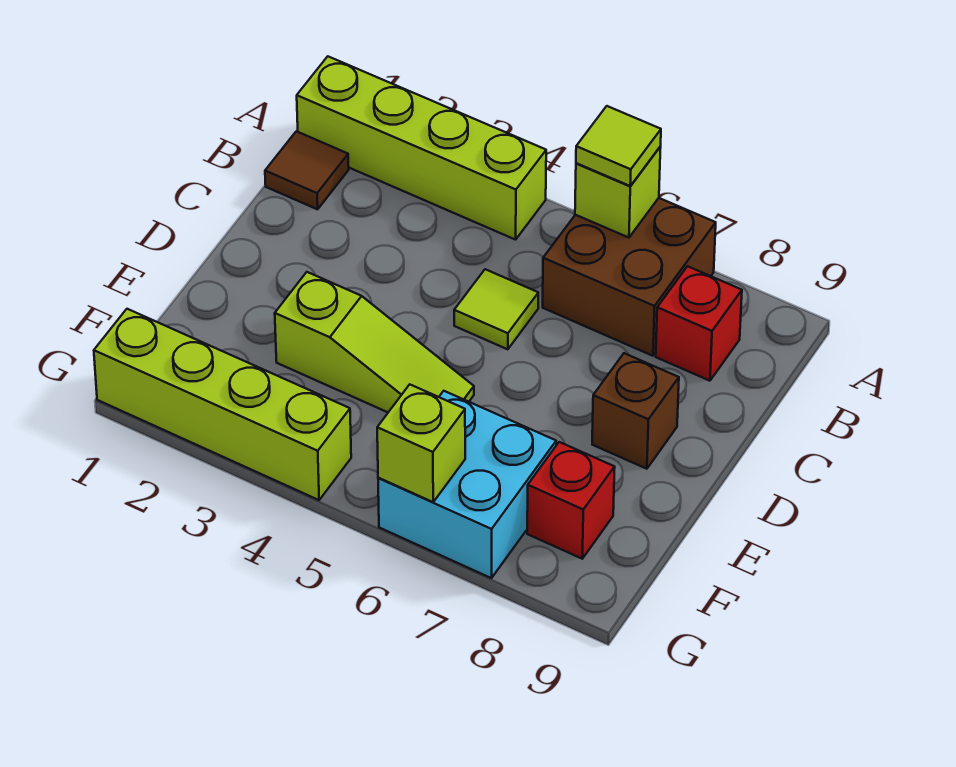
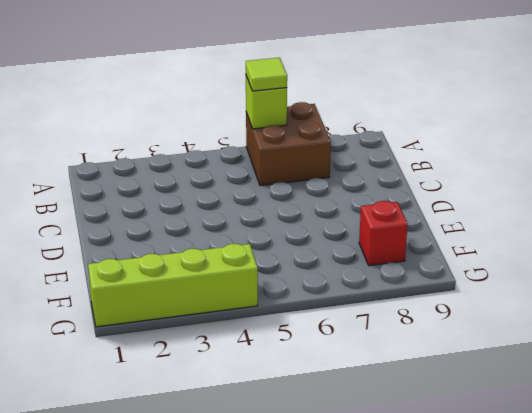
none -> lime 1x4 brick [297,56,546,240]
none -> brown 1x1 tile [265,131,349,209]
none -> red 1x1 brick [656,266,742,381]

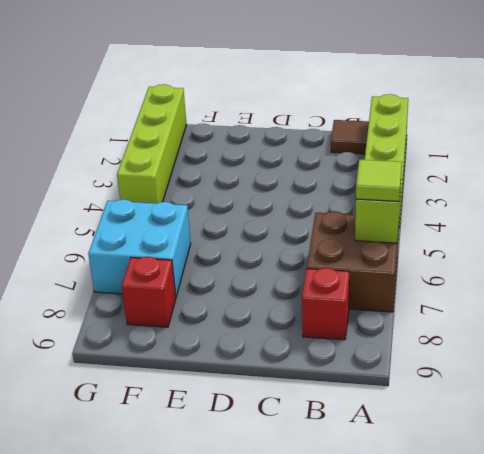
none -> lime 1x1 tile [454,269,538,349]
none -> brown 1x1 brick [592,353,679,469]
none -> lime 1x3 slope [275,272,474,412]

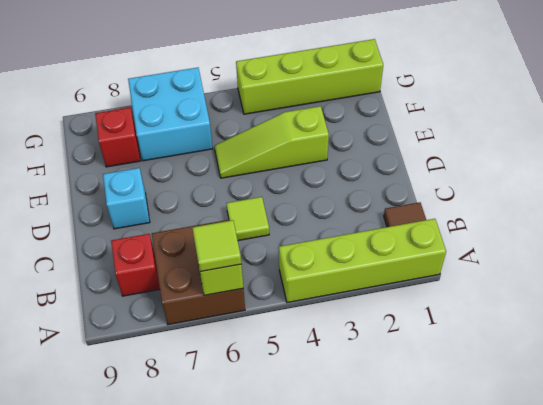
cyan 1x1 brick [103,168,150,229] -> brown 1x1 brick [592,353,679,469]
none -> lime 1x1 brick [377,384,465,502]

